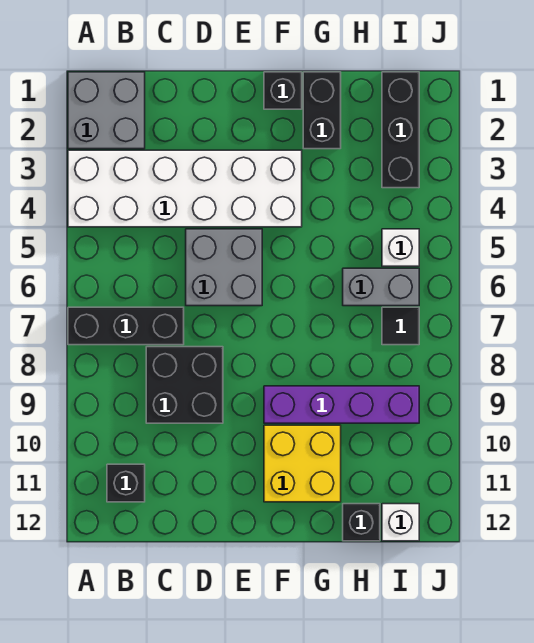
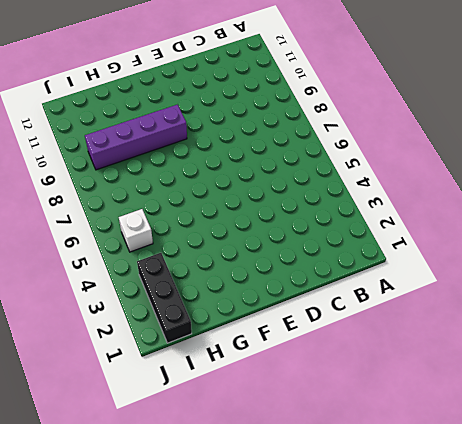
none -> grey 2x2 brick [68,72,145,149]
none -> white 2x6 brick [68,150,302,227]
none -> black 1x3 brick [68,307,184,345]

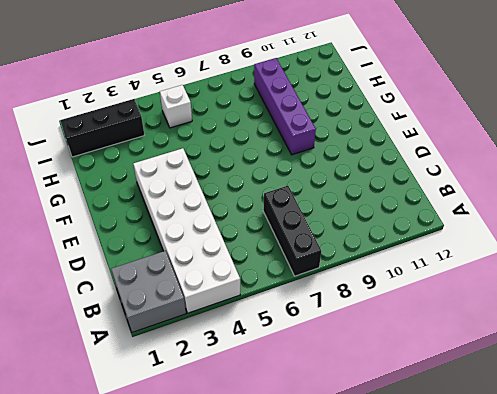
none -> black 1x1 brick [107,464,145,502]
none -> black 2x2 brick [146,347,223,423]
none -> grey 2x2 brick [186,229,262,306]

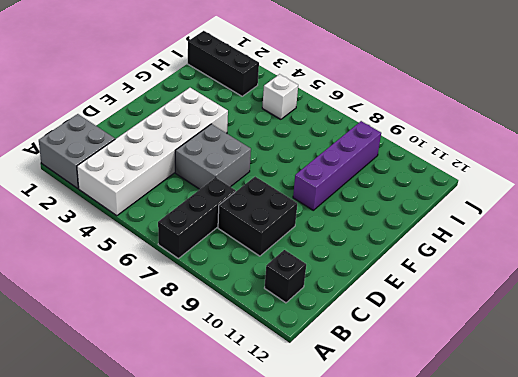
none -> black 1x1 brick [264,72,302,109]
none -> yellow 2x2 brick [264,425,341,502]
none -> black 1x2 brick [303,72,341,149]

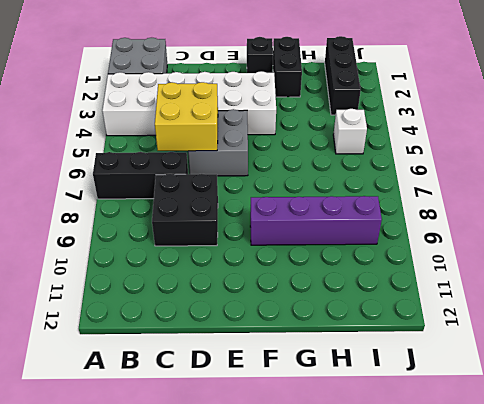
yellow 2x2 brick [155,82,218,151] -> yellow 2x2 brick moved to [264,425,341,502]
none -> black 1x1 brick [107,464,145,502]
none -> grey 1x2 brick [343,268,419,306]
none -> black 1x1 brick [343,504,380,541]

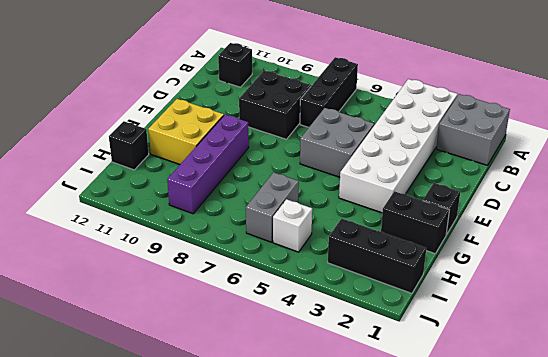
none -> black 1x1 tile [382,307,419,345]
none -> white 1x1 brick [382,504,419,541]

